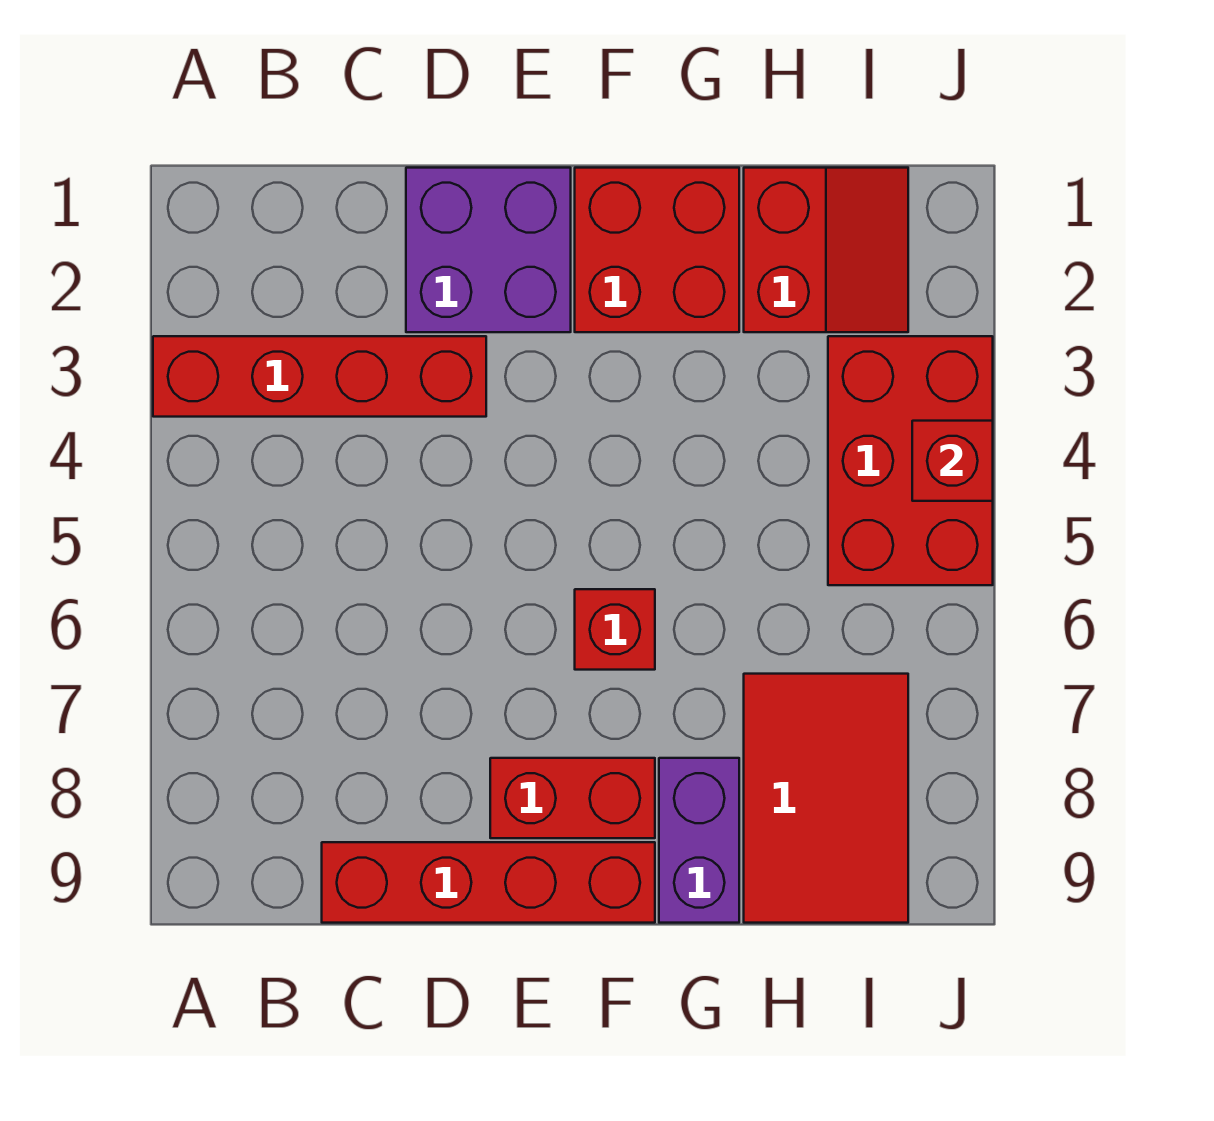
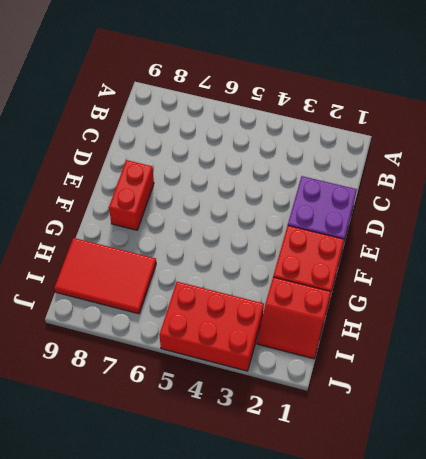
none -> red 1x4 brick [153,336,486,417]
none -> red 1x4 brick [322,842,655,923]

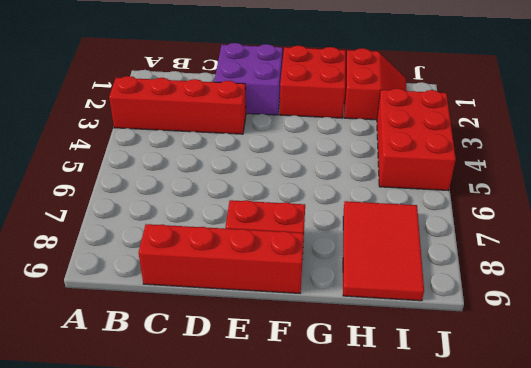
none -> red 1x1 brick [575,589,655,670]
none -> purple 1x2 brick [659,758,739,923]

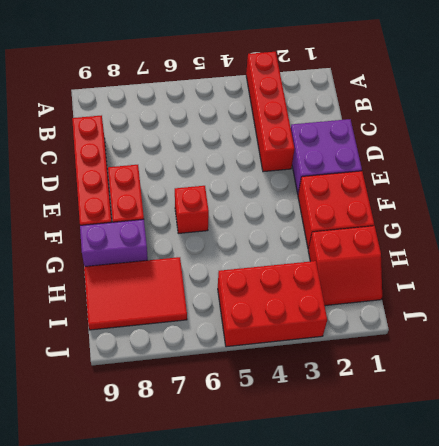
none -> red 1x1 brick [912,421,993,501]

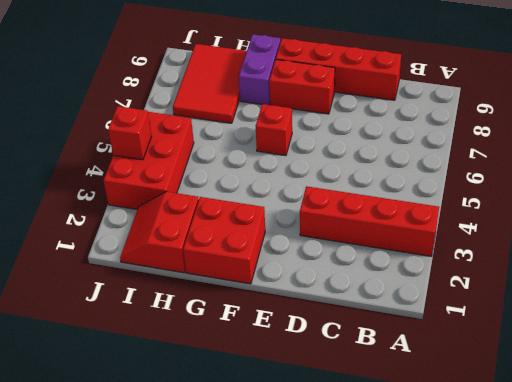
none -> purple 2x2 brick [406,168,571,332]

